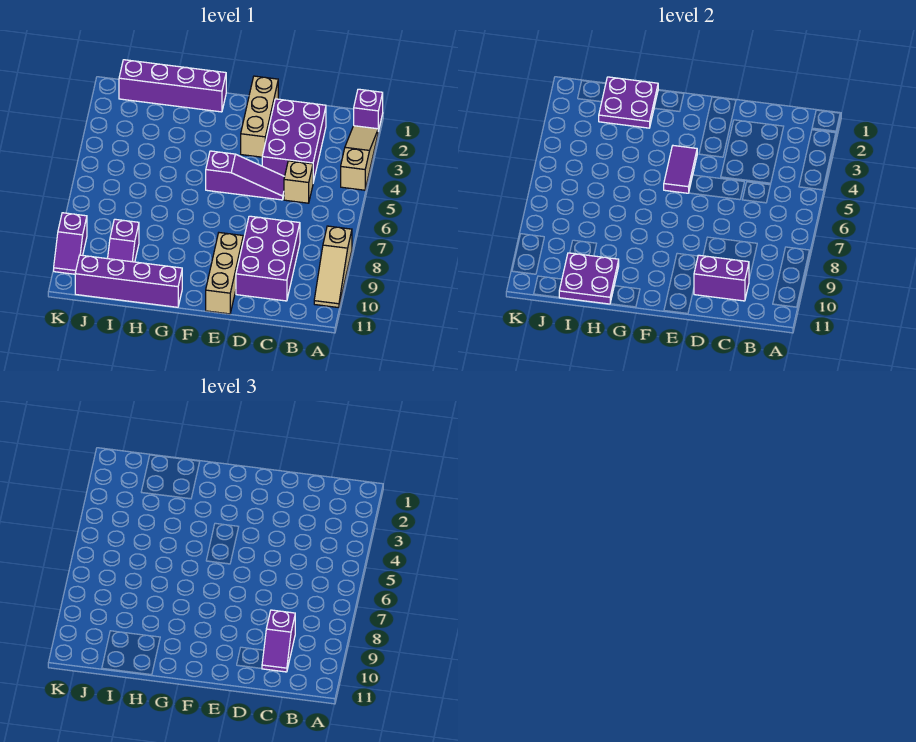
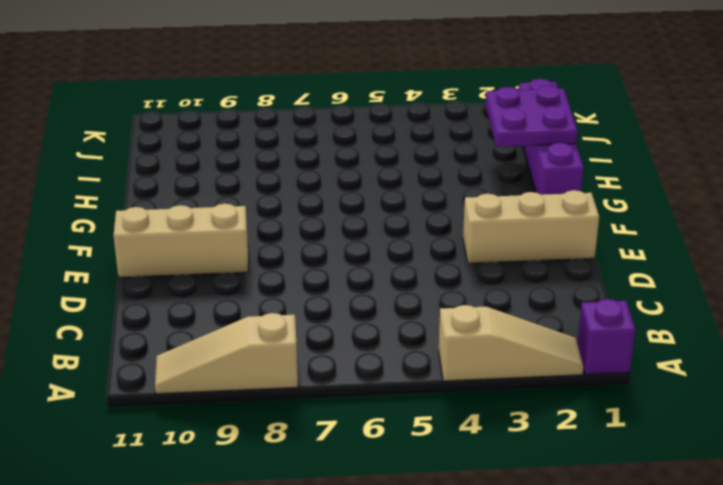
none -> purple 2x3 brick [262,99,326,182]
none -> tan 1x1 brick [284,161,313,203]
none -> purple 2x3 brick [236,216,300,301]

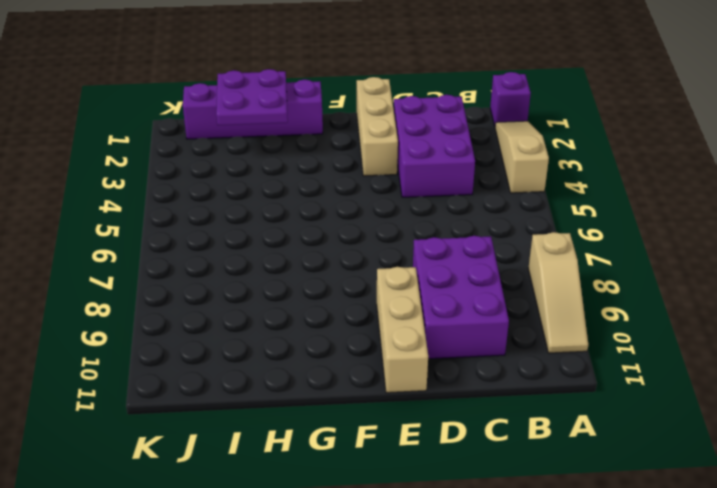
none -> tan 1x1 brick [284,161,313,203]
none -> purple 1x3 slope [206,151,285,200]
none -> purple 1x4 brick [75,255,182,307]

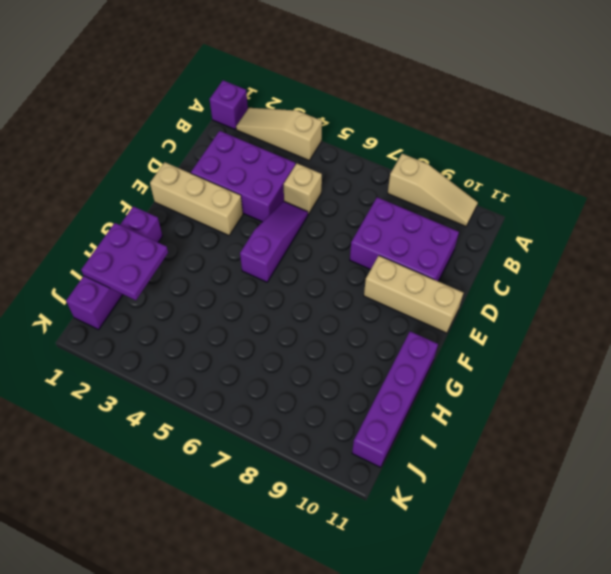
none -> purple 1x2 slope [108,219,139,262]
none -> purple 1x2 slope [54,213,87,274]
none -> purple 1x2 brick [694,255,749,301]

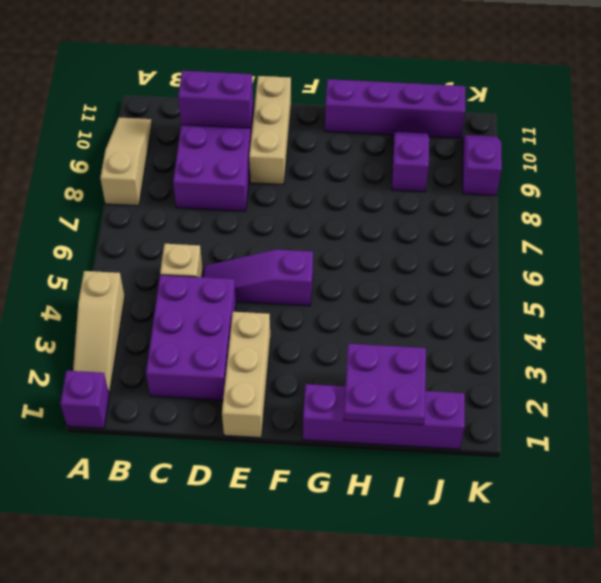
none -> purple 1x2 tile [664,146,697,193]
none -> purple 2x2 plate [559,253,619,304]
none -> purple 1x2 slope [262,610,295,672]

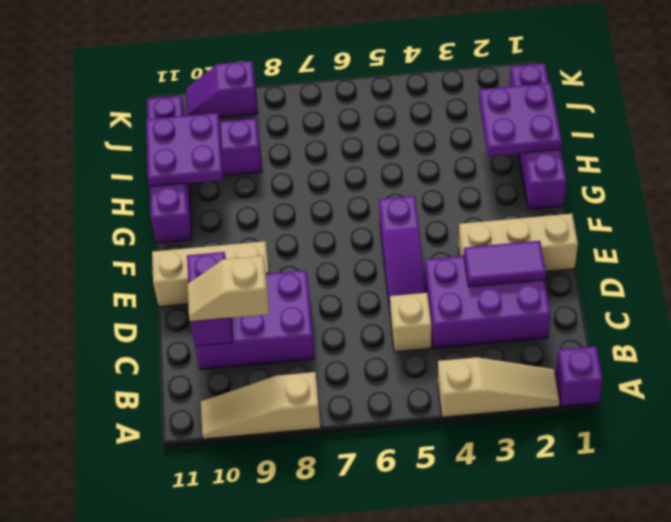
tan 1x2 slope [187,256,269,322] -> purple 1x2 slope [262,610,295,672]
purple 1x2 tile [464,241,546,287] -> purple 1x2 tile moved to [664,146,697,193]

